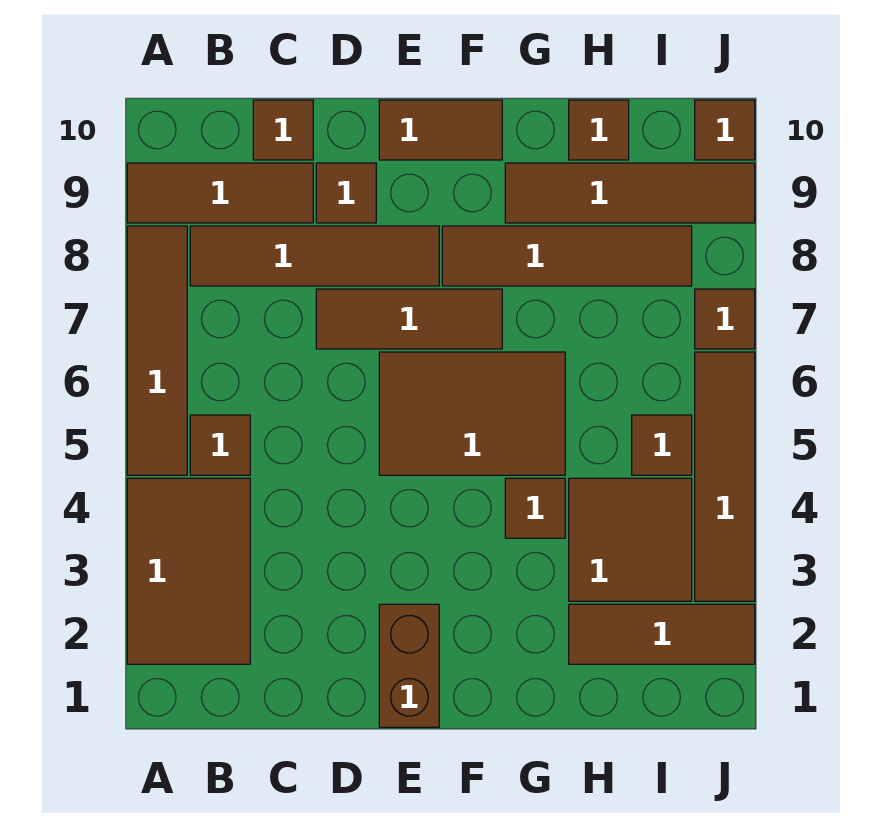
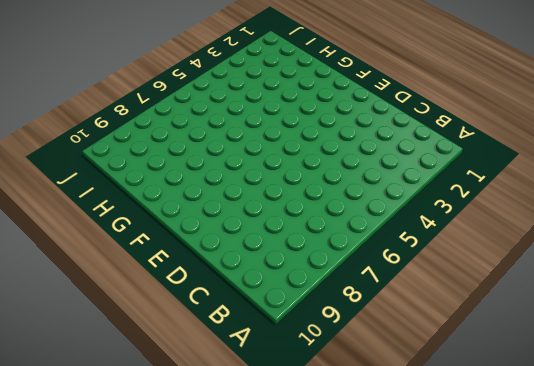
none -> brown 2x3 tile [127,478,250,664]
none -> brown 1x4 tile [127,226,187,475]
none -> brown 1x3 tile [127,163,313,223]

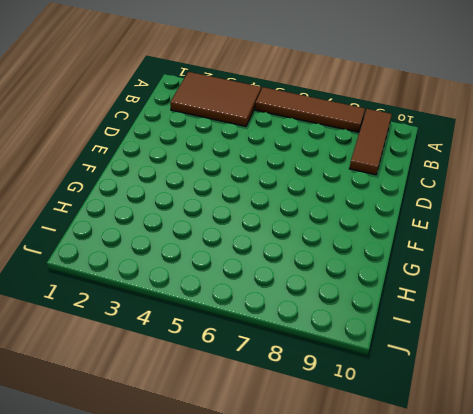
none -> brown 1x1 tile [190,415,250,475]
none -> brown 1x4 tile [190,226,439,286]
none -> brown 1x1 tile [253,100,313,160]

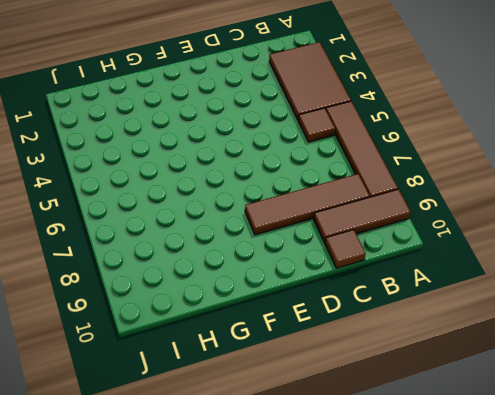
none -> brown 1x3 tile [316,289,502,349]
none -> brown 1x1 tile [316,163,376,223]
none -> brown 1x2 brick [379,604,439,727]

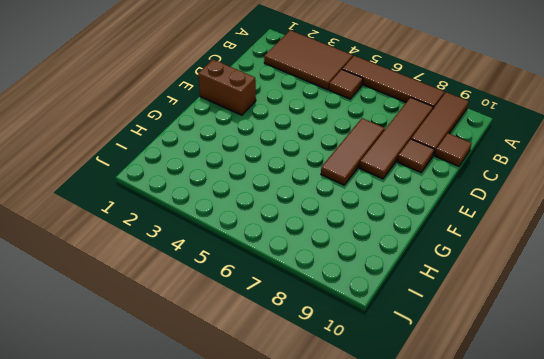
none -> brown 2x3 tile [379,352,565,475]
none -> brown 1x2 tile [379,100,502,160]
none -> brown 1x4 tile [442,226,692,286]

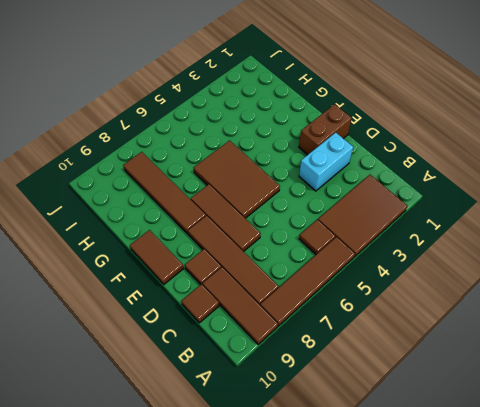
cyan 1x2 brick [299,133,353,191] -> none
none -> brown 1x1 tile [505,478,565,538]
none -> brown 1x4 tile [505,163,755,223]
none -> brown 1x3 tile [569,604,755,664]

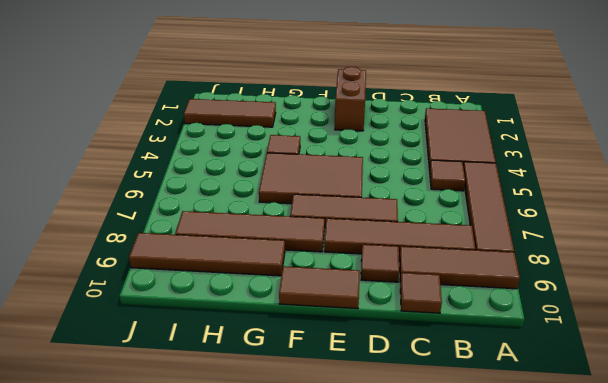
none -> brown 2x2 tile [569,478,692,601]
none -> brown 1x1 tile [569,100,629,160]
none -> brown 1x1 tile [632,415,692,475]

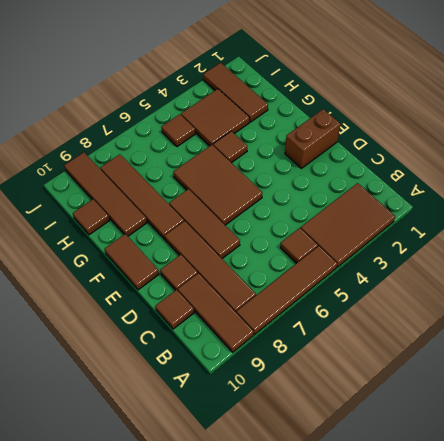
none -> brown 1x4 tile [695,352,755,601]
none -> brown 1x1 tile [695,289,755,349]
none -> brown 1x1 tile [695,100,755,160]

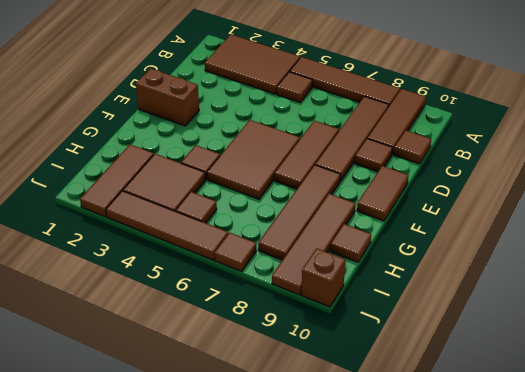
brown 1x1 brick [301,248,345,307] -> brown 1x1 tile [695,100,755,160]

